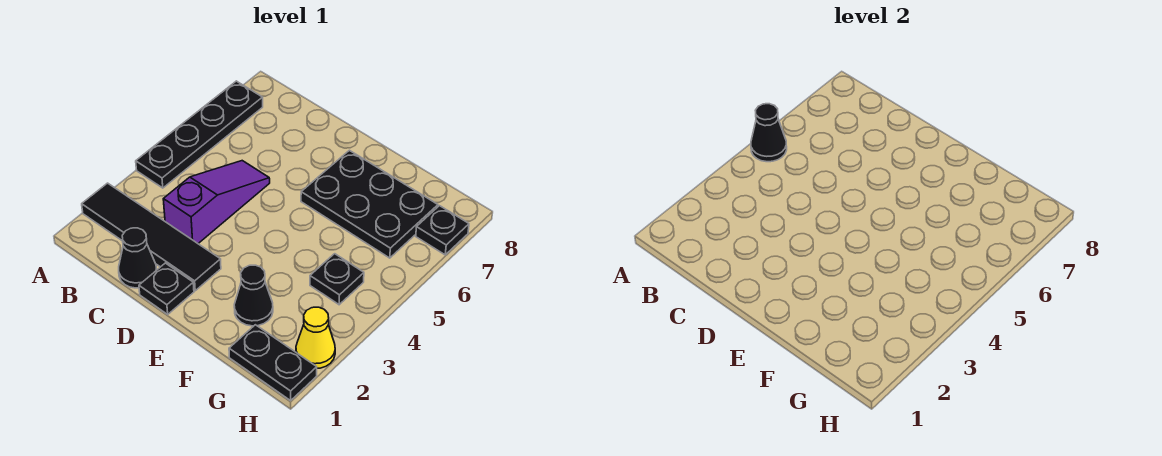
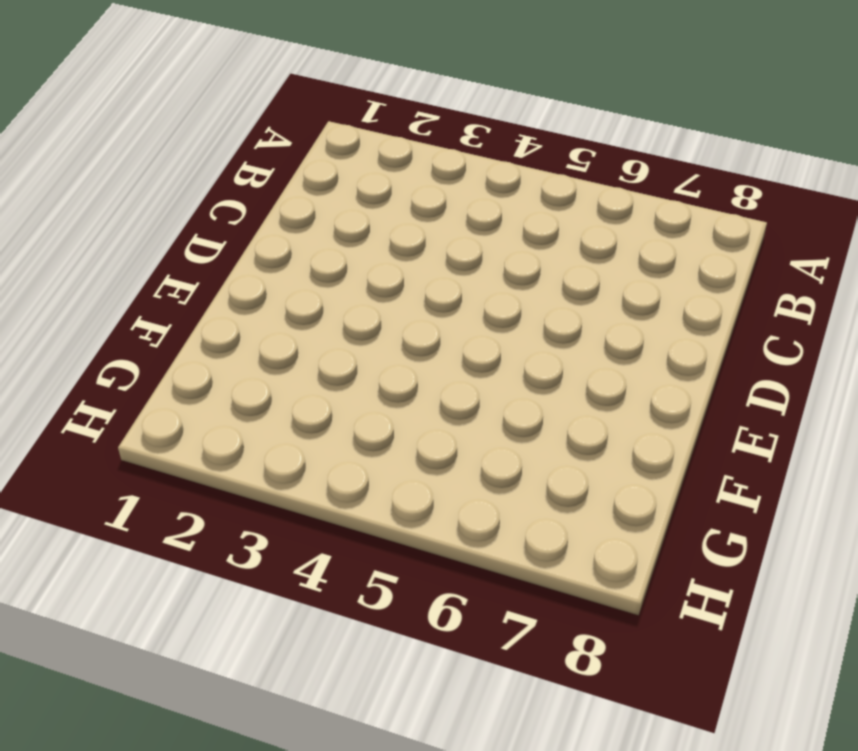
none -> black 1x4 tile [82,183,221,291]
none -> black 1x4 plate [136,81,263,188]
none -> black 1x1 cone [119,228,156,288]

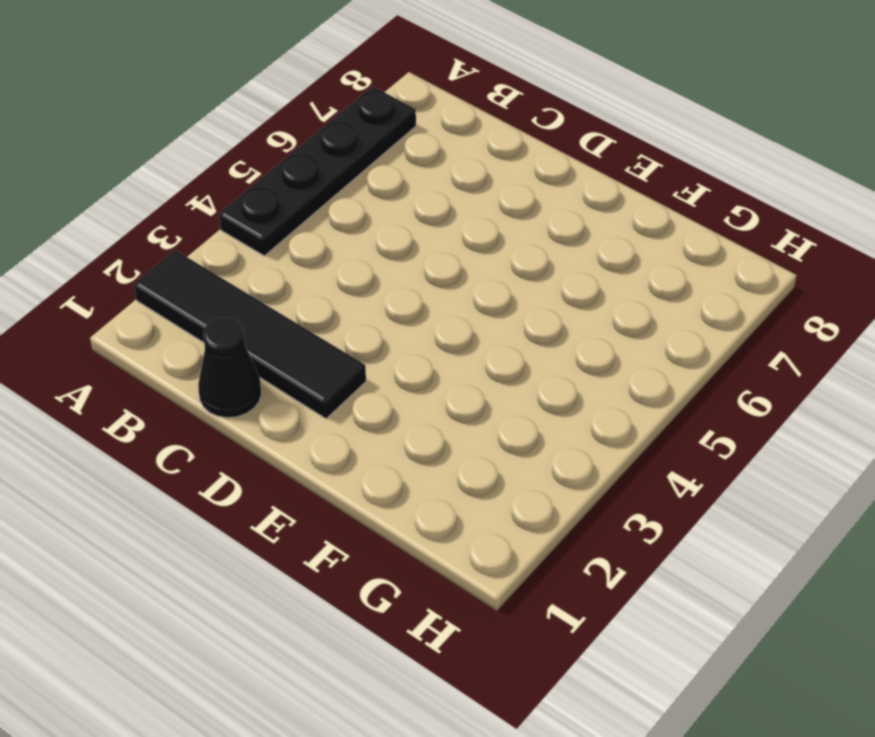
none -> purple 1x3 slope [163,161,270,243]
none -> black 1x1 plate [139,263,194,314]
none -> black 2x3 plate [301,150,438,258]

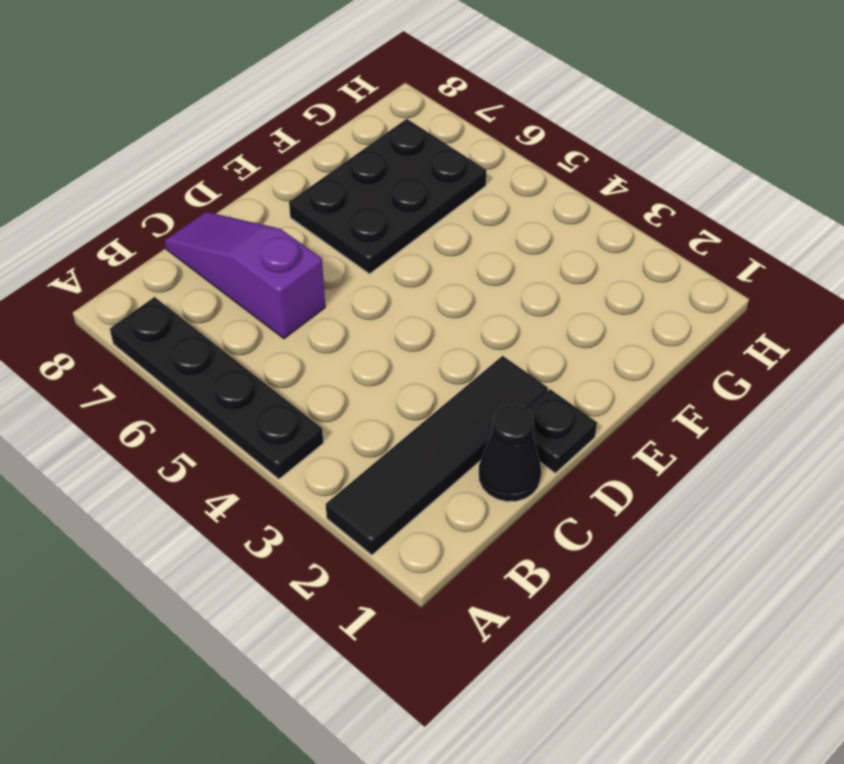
purple 1x3 slope [165,212,325,339] -> purple 1x3 slope moved to [163,161,270,243]
none -> black 1x1 cone [234,265,273,326]
none -> black 1x2 plate [229,325,317,401]
none -> black 1x1 plate [310,254,364,305]

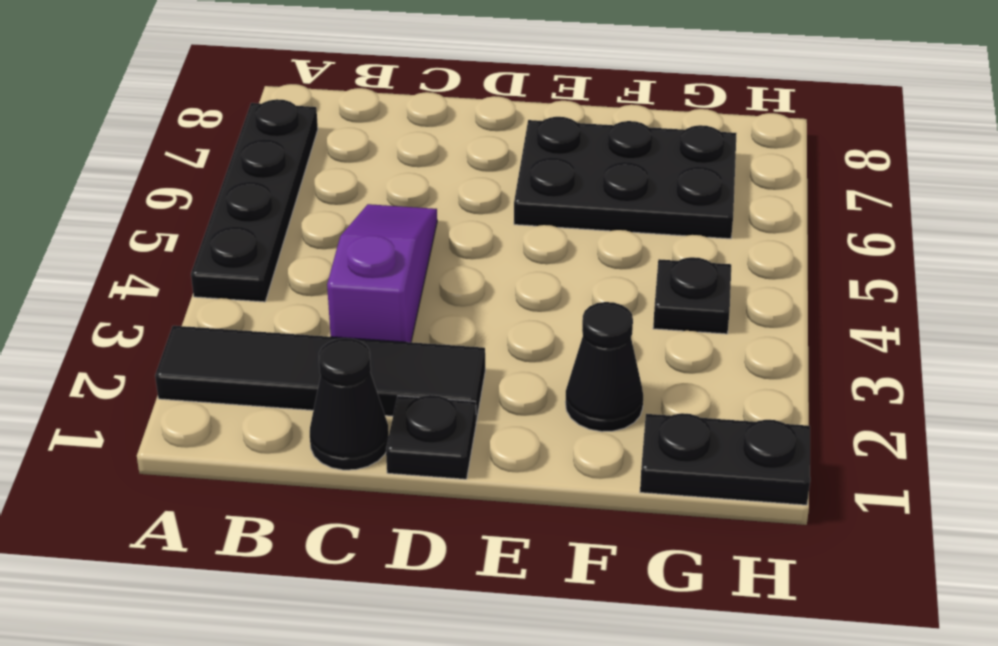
none -> yellow 1x1 cone [296,307,335,368]
none -> black 1x1 plate [416,206,469,255]
none -> black 1x1 cone [751,104,787,162]

